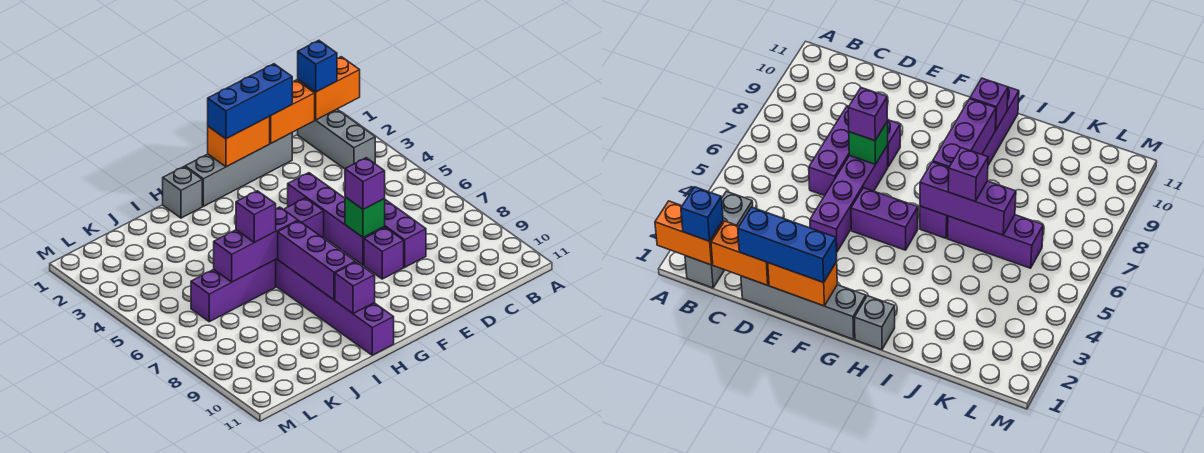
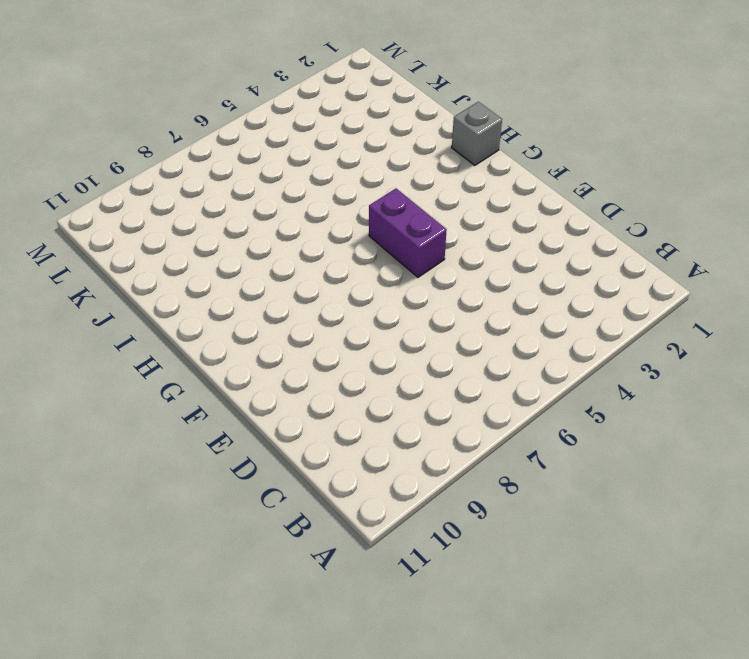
none -> grey 1x3 brick [298,109,375,169]
none -> grey 1x4 brick [185,133,292,206]
none -> purple 1x3 brick [384,200,426,267]

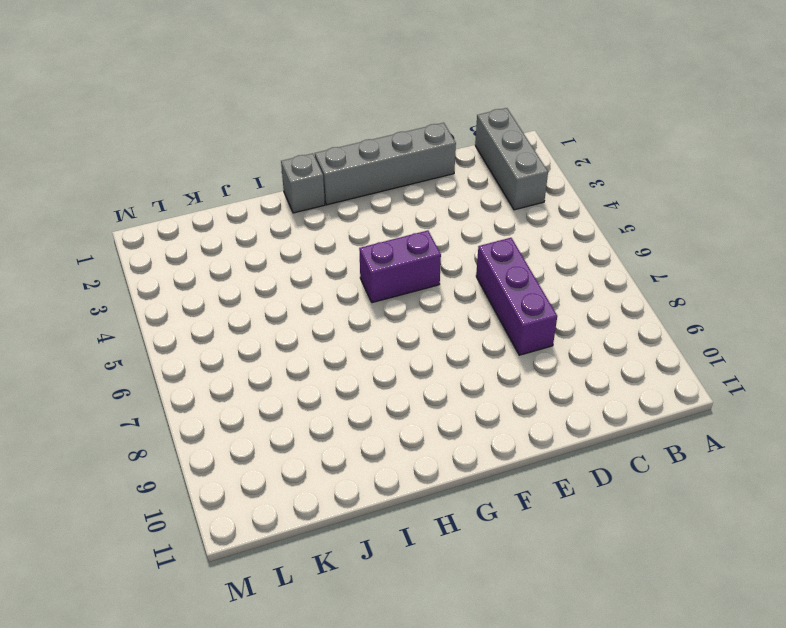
none -> purple 1x4 brick [288,173,385,265]
none -> purple 1x1 brick [364,227,404,279]
none -> purple 1x6 brick [276,258,394,355]

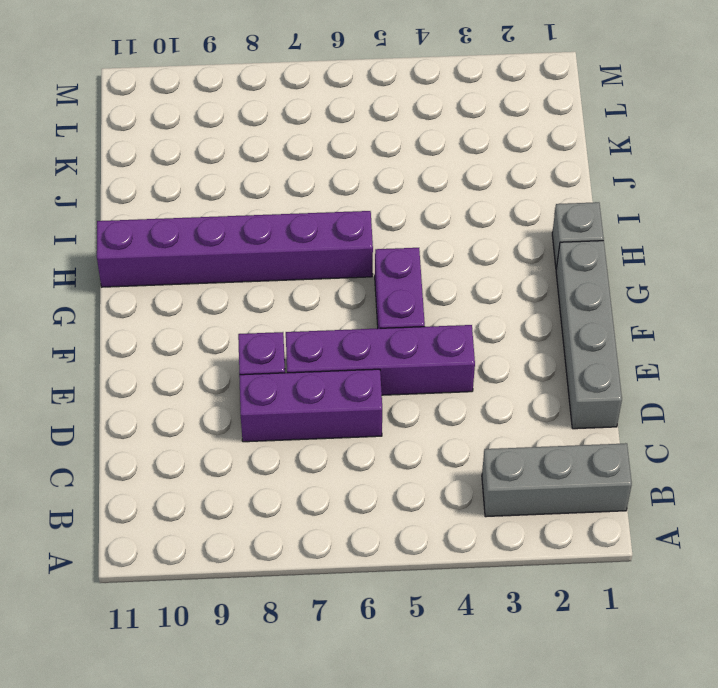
none -> purple 1x3 brick [191,260,276,322]
none -> orange 1x2 brick [298,57,360,120]
none -> orange 1x2 brick [270,80,315,143]

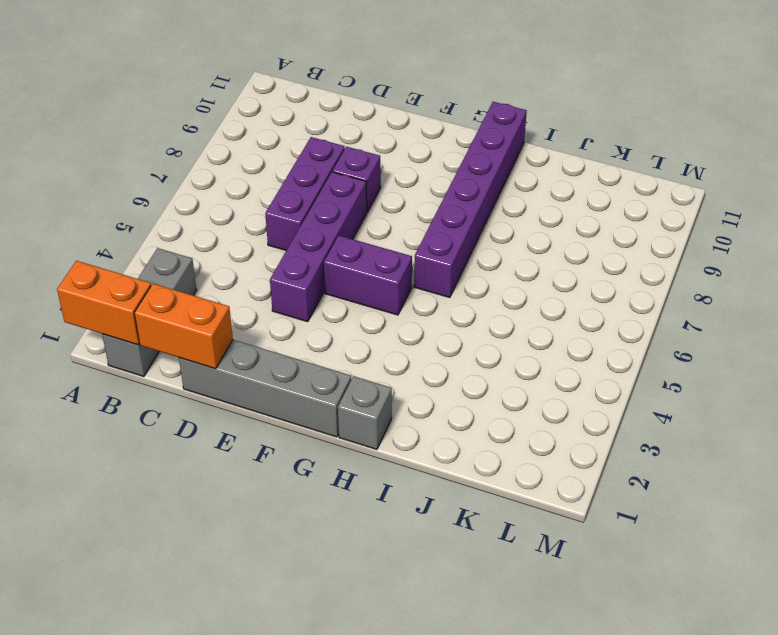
none -> purple 1x3 brick [191,260,276,322]
none -> orange 1x2 brick [208,116,270,167]
none -> green 1x1 brick [345,197,385,237]

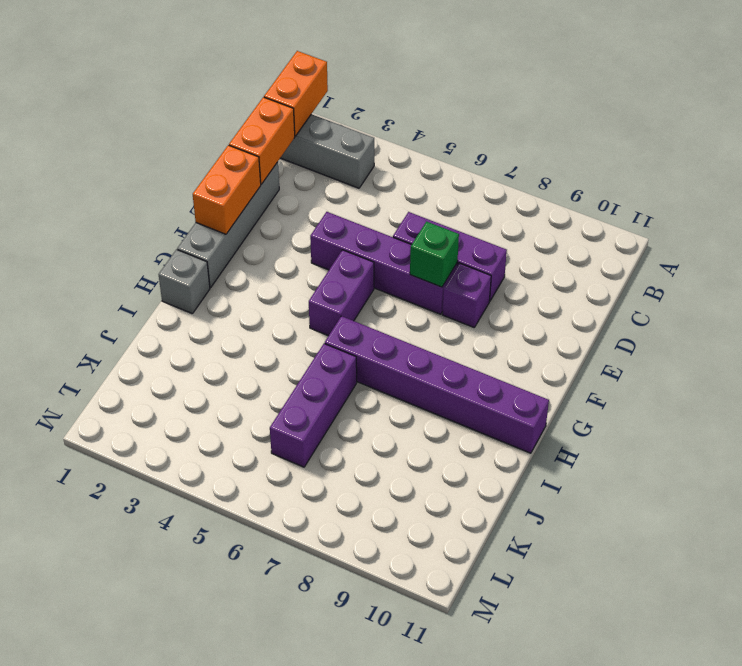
none -> purple 1x3 brick [214,207,298,282]
none -> purple 1x3 brick [278,221,355,300]
none -> purple 1x1 brick [335,262,375,314]

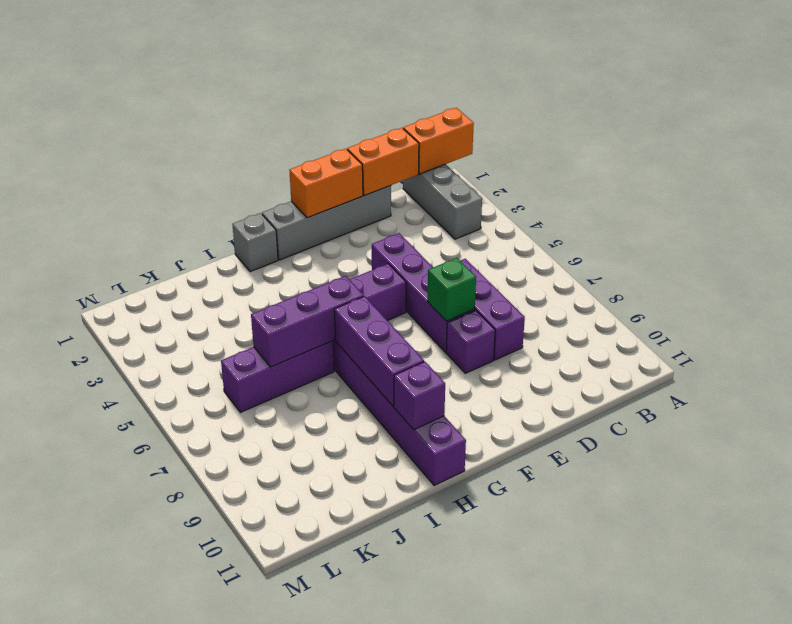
none -> blue 1x1 brick [298,40,337,92]
none -> blue 1x3 brick [208,64,292,139]
none -> purple 1x1 brick [345,158,385,209]

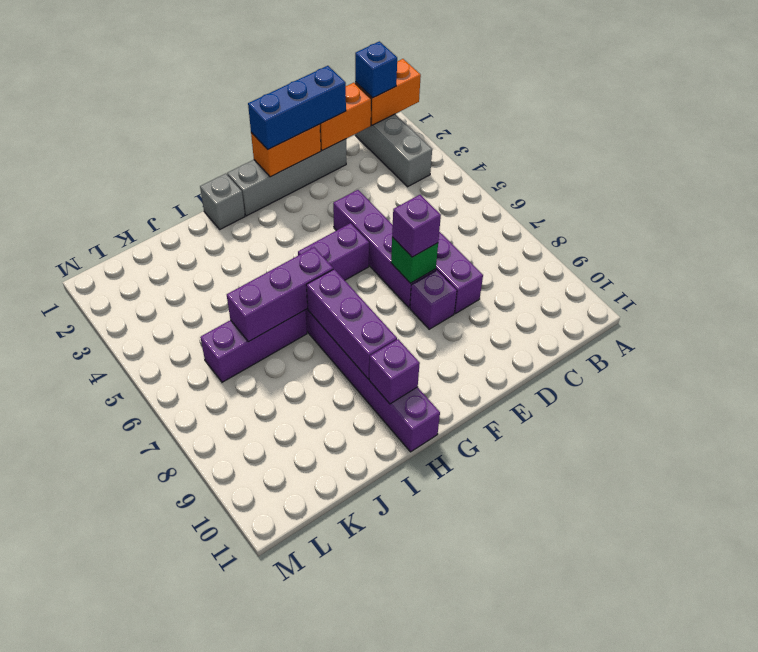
none -> purple 1x1 brick [236,191,276,242]

